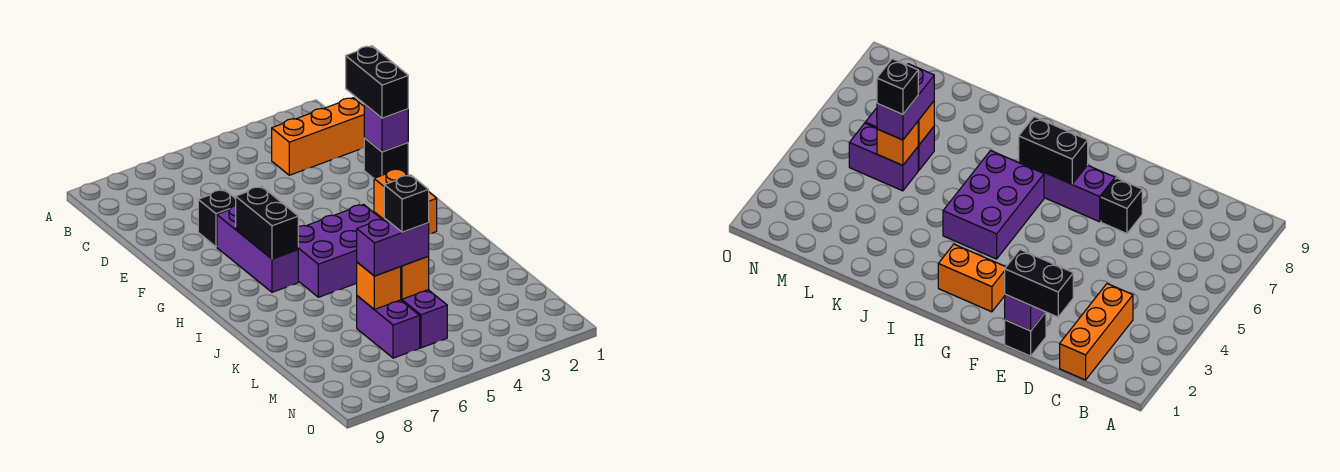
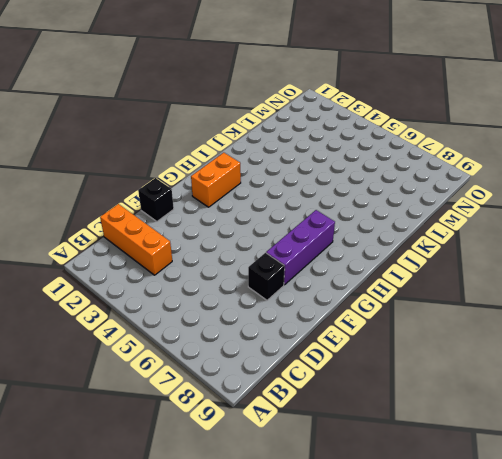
none -> purple 2x3 brick [298,205,381,297]
none -> purple 1x2 brick [401,290,447,348]
none -> purple 1x2 brick [357,296,420,358]

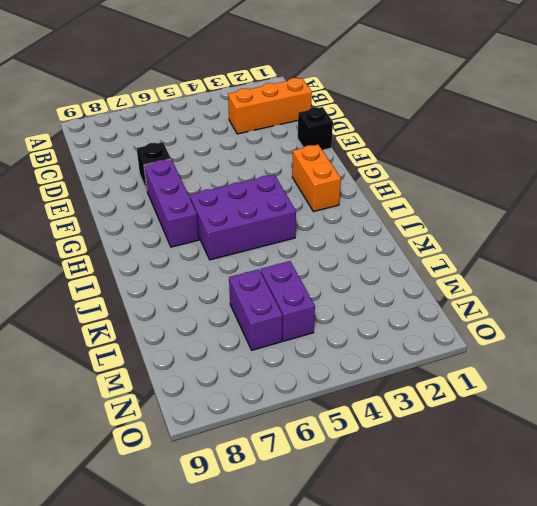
none -> purple 1x1 brick [364,104,408,152]
none -> black 1x2 brick [236,187,298,259]
none -> orange 1x1 brick [401,257,429,299]

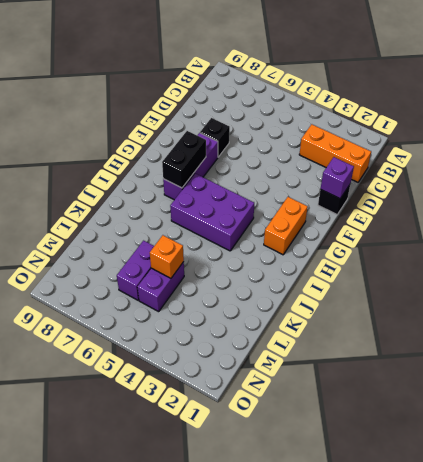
none -> orange 1x1 brick [357,262,401,309]
none -> black 1x2 brick [346,46,408,118]
none -> purple 1x2 brick [357,218,429,276]

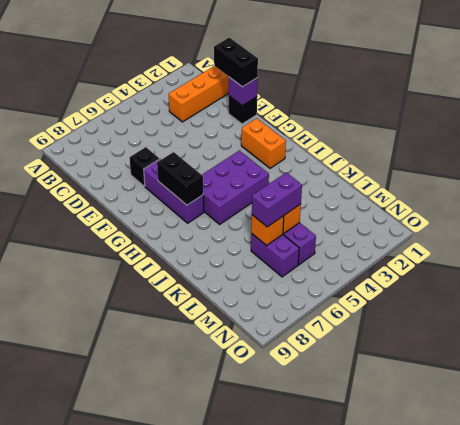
none -> black 1x1 brick [384,175,429,232]

